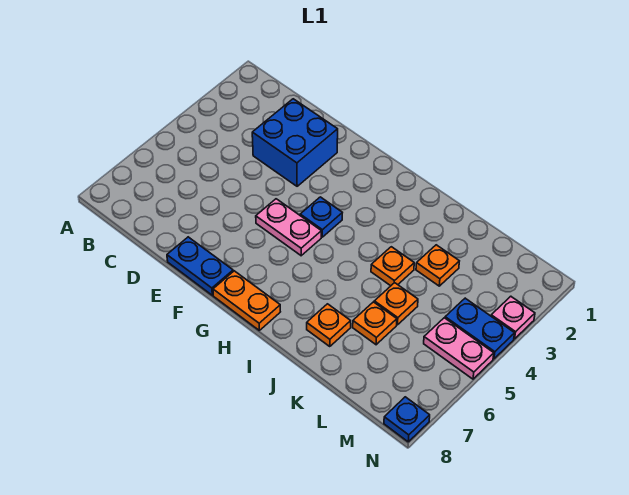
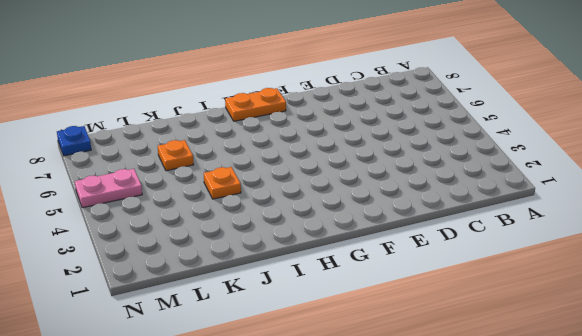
none -> blue 2x2 brick [252,99,338,186]
none -> blue 1x2 plate [167,237,233,295]
none -> pink 1x2 plate [256,199,321,256]

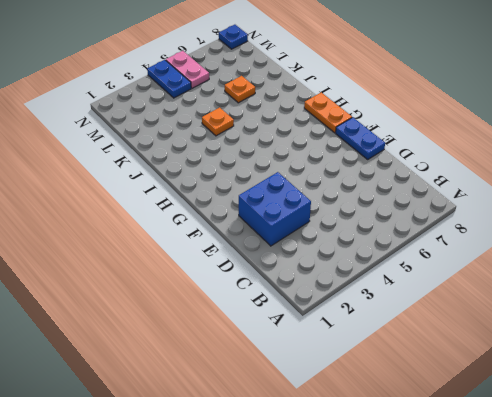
none -> pink 1x2 plate [256,199,321,256]
none -> blue 1x1 plate [300,197,342,237]
none -> orange 1x1 plate [307,304,351,346]

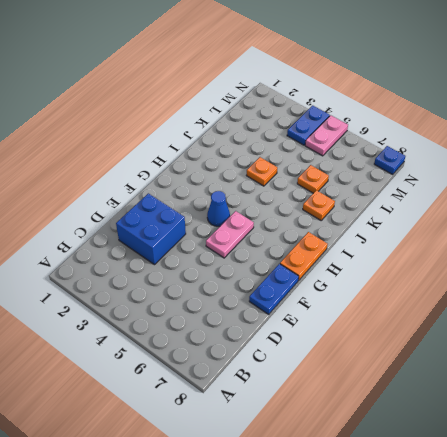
blue 1x1 cone [207,191,230,226] -> blue 1x1 plate [300,197,342,237]
none -> orange 1x1 plate [416,245,459,286]
none -> orange 1x1 plate [374,283,418,325]
none -> pink 1x1 plate [491,296,535,339]

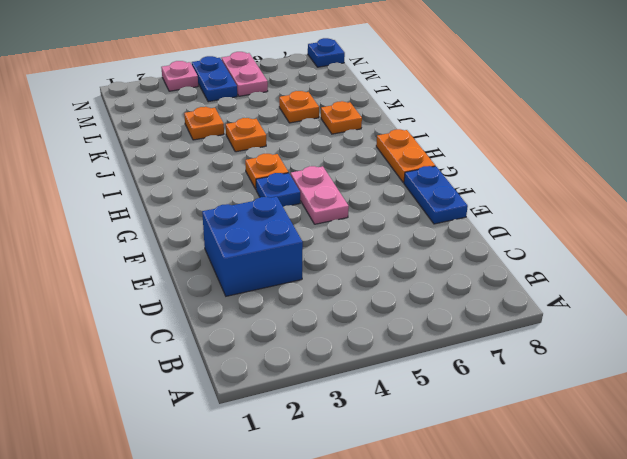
orange 1x1 plate [245,154,288,189] -> orange 1x1 plate moved to [374,283,418,325]

